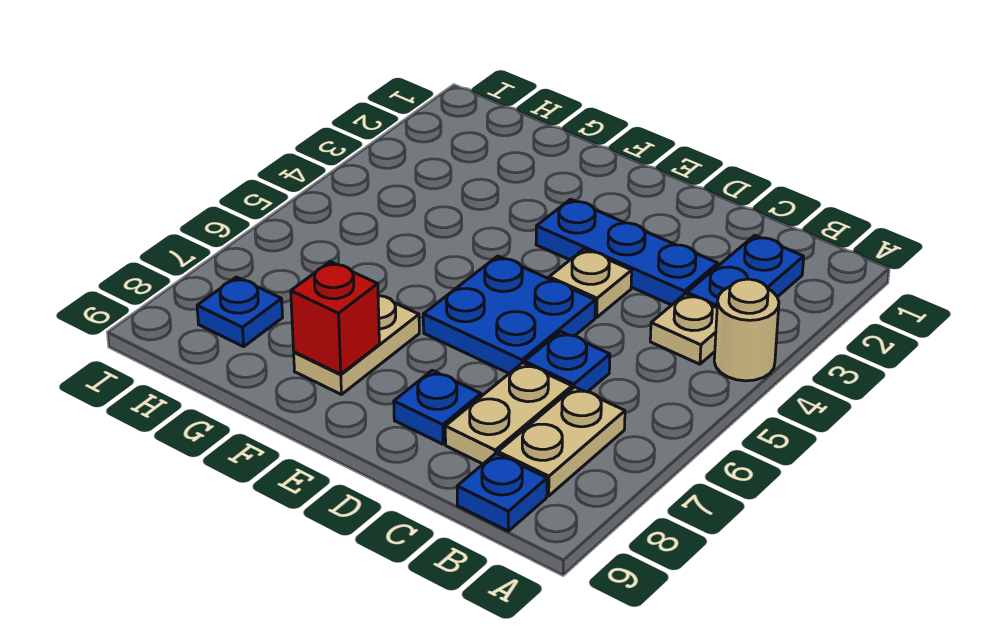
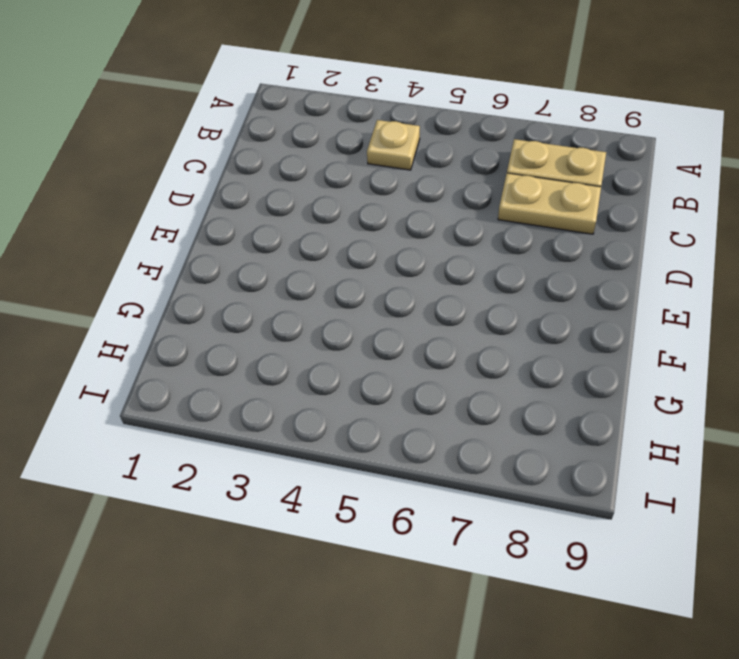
none -> tan 1x1 round brick [714,279,779,381]
none -> blue 1x2 plate [687,235,804,307]
none -> blue 1x1 plate [457,453,547,531]

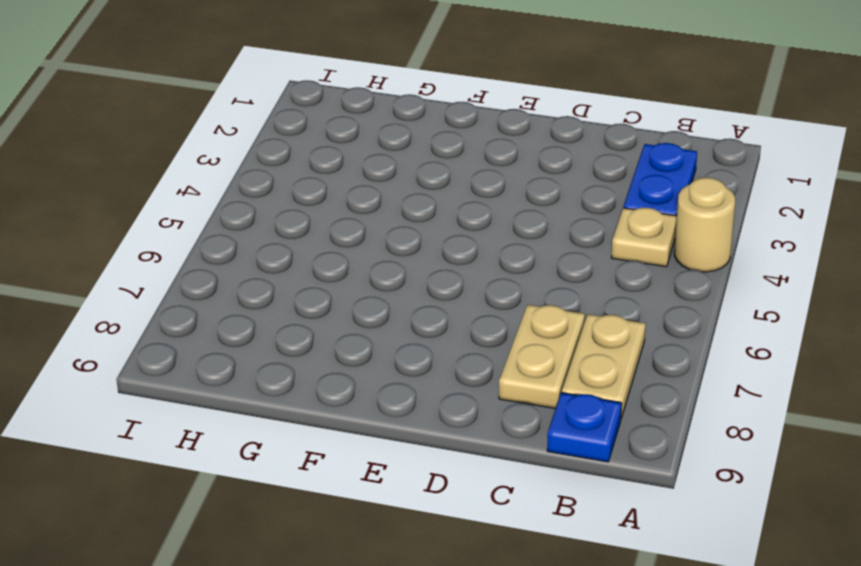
none -> blue 1x3 plate [536,199,718,305]
none -> blue 1x1 plate [524,332,610,392]
none -> tan 1x1 plate [549,249,632,317]

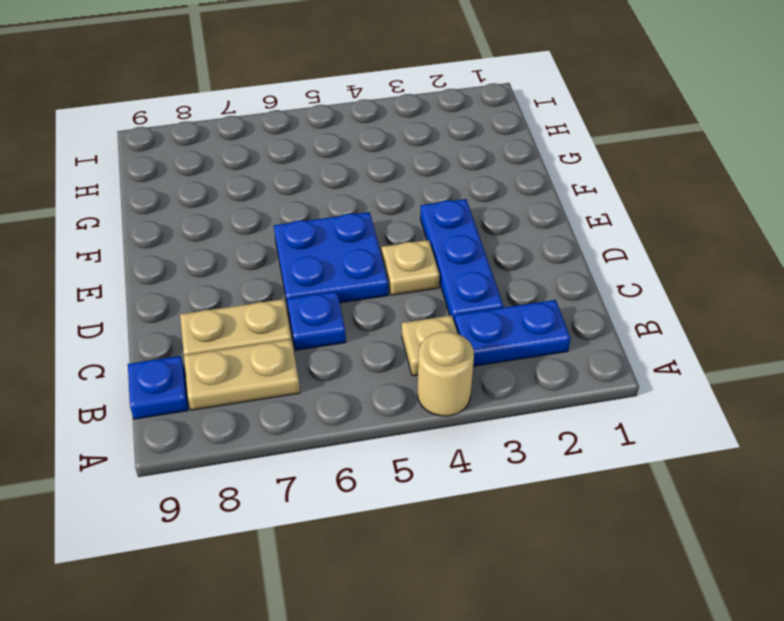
none -> blue 1x1 plate [394,370,481,444]
none -> tan 1x2 plate [294,295,419,394]
none -> blue 1x1 plate [197,277,283,347]

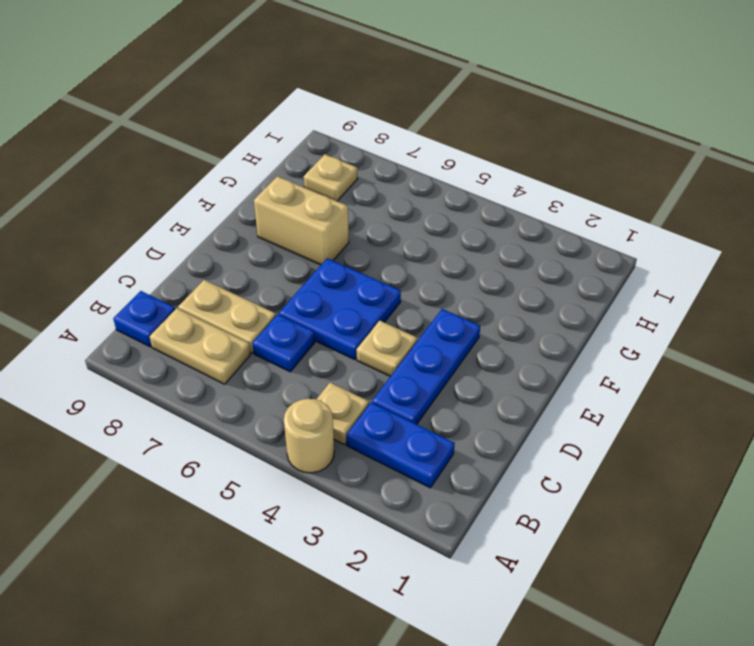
tan 1x2 brick [254,176,349,265] -> tan 1x2 plate [294,295,419,394]
tan 1x1 plate [304,154,357,201] -> blue 1x1 plate [197,277,283,347]
none -> blue 1x1 plate [394,370,481,444]
none -> red 1x1 brick [291,262,379,374]

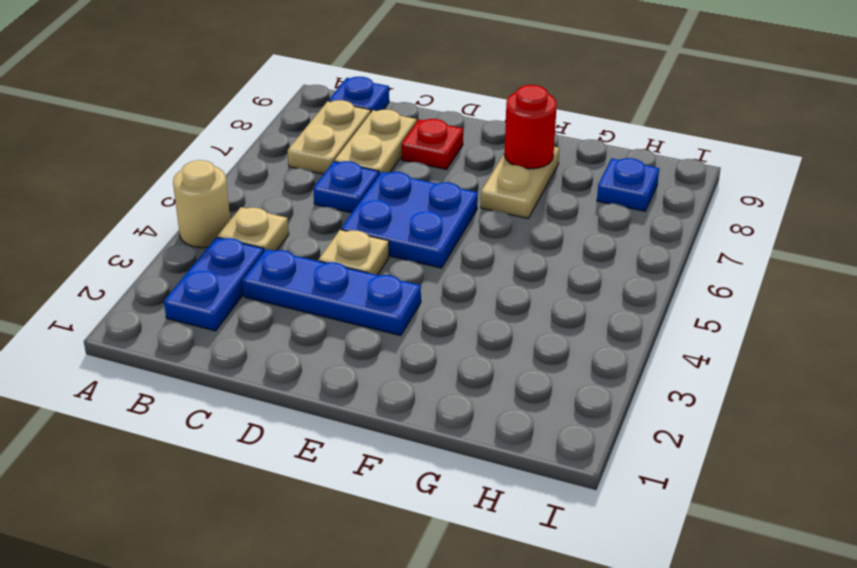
red 1x1 plate [401,119,463,170] -> blue 1x1 plate [394,370,481,444]
red 1x1 round brick [504,85,557,169] -> red 1x1 brick [291,262,379,374]

